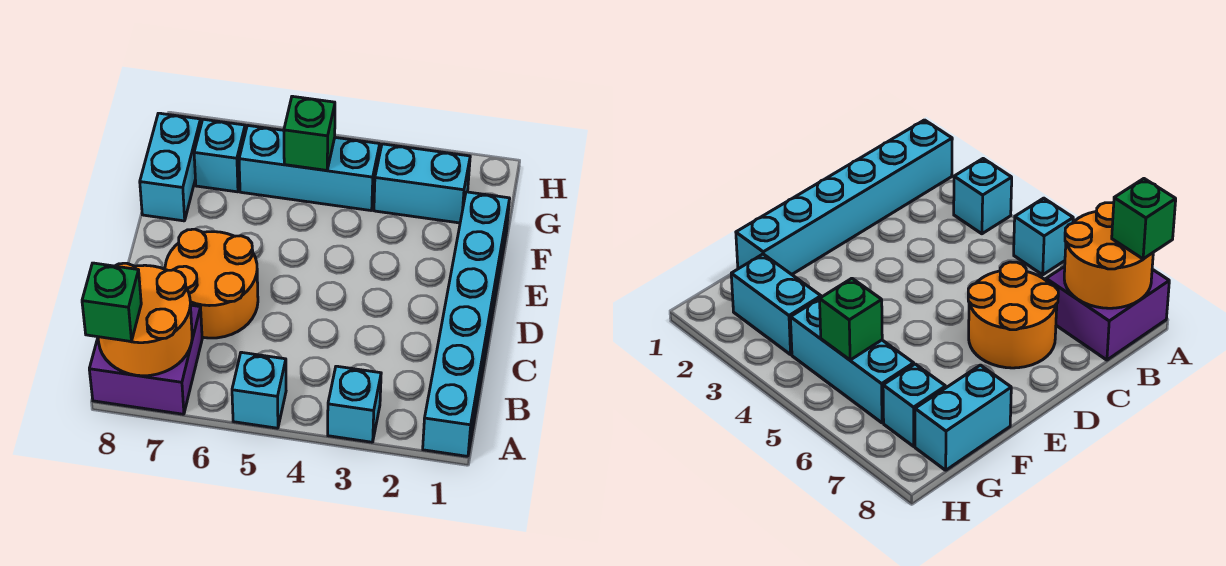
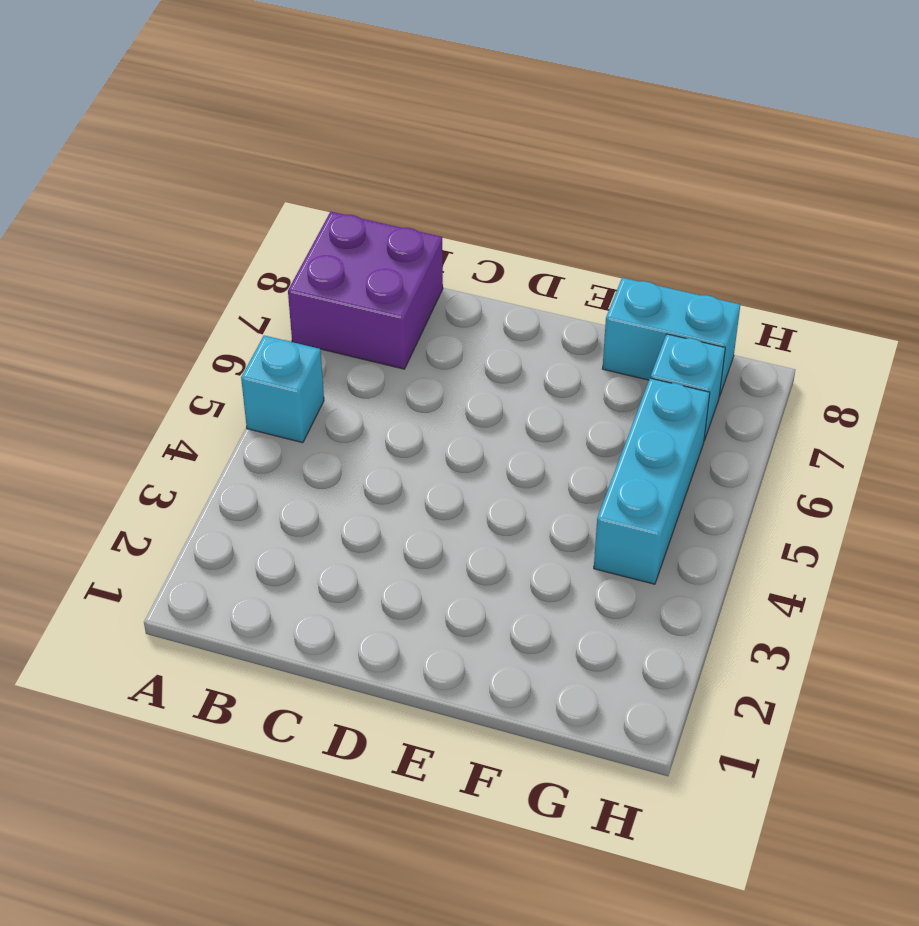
none -> cyan 1x6 brick [423,192,510,456]
none -> cyan 1x1 brick [328,366,381,442]
none -> orange 2x2 round brick [165,229,258,338]

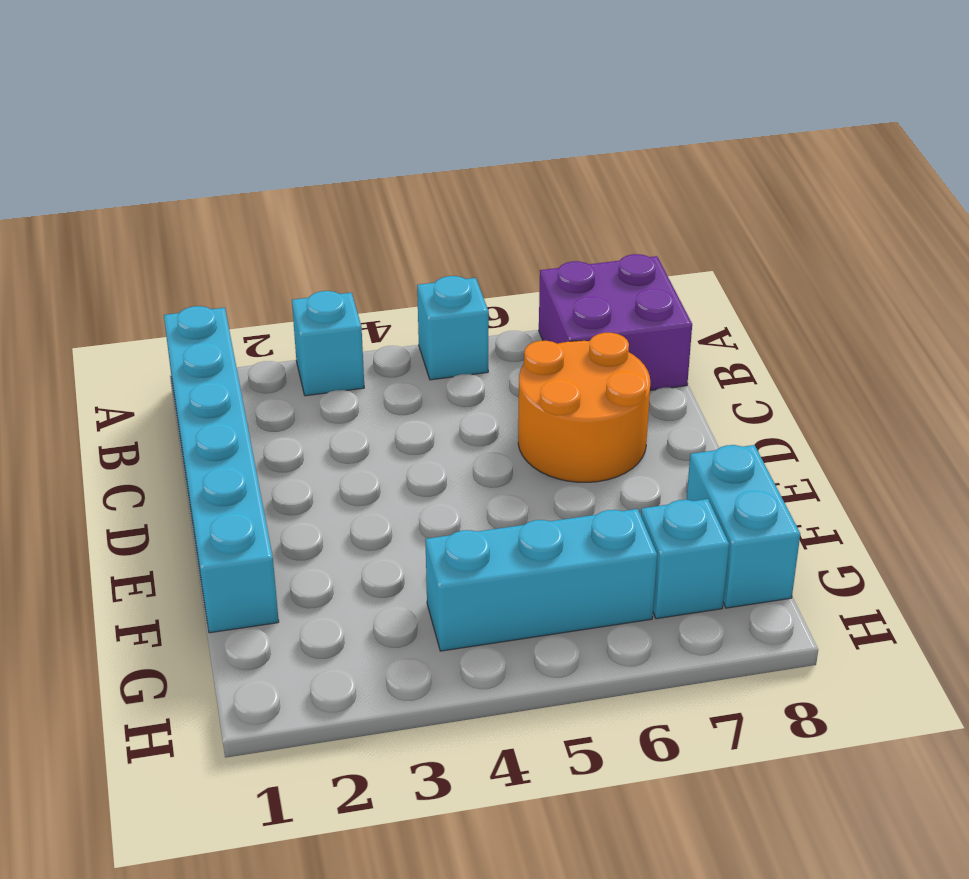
none -> cyan 1x2 brick [374,144,470,223]
none -> orange 2x2 round brick [98,263,192,376]
none -> green 1x1 brick [284,96,335,170]

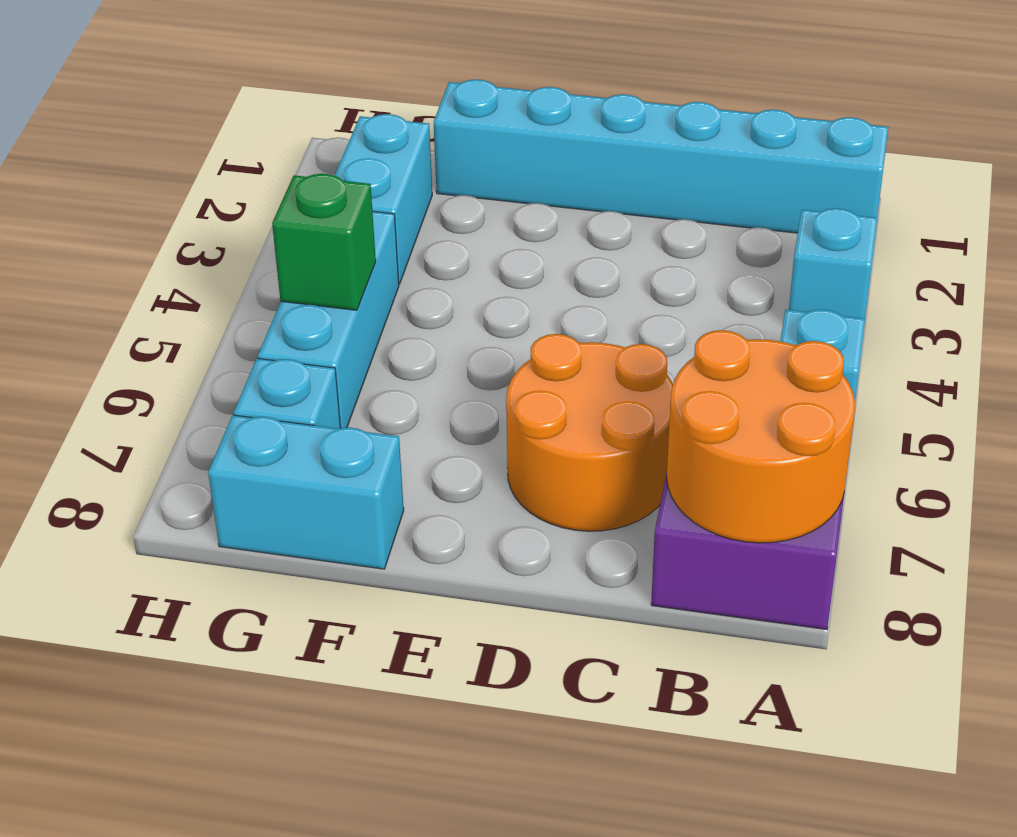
none -> green 1x1 brick [82,263,141,341]

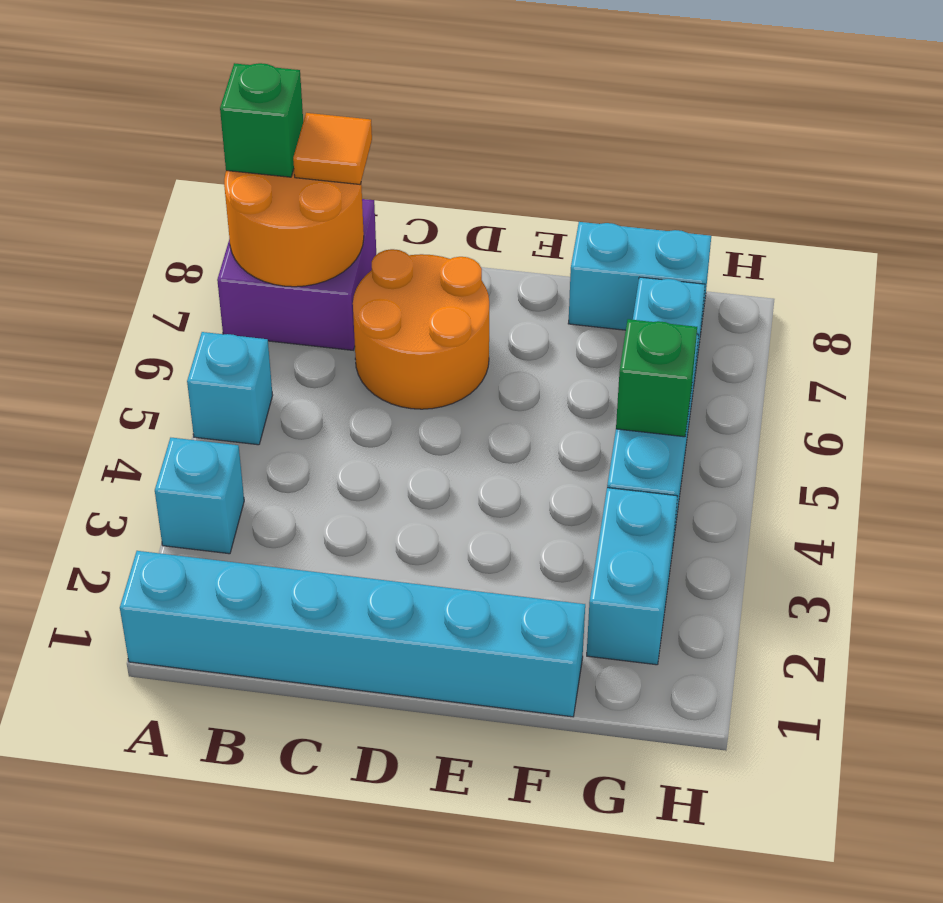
orange 1x1 tile [293,113,372,184] -> none

